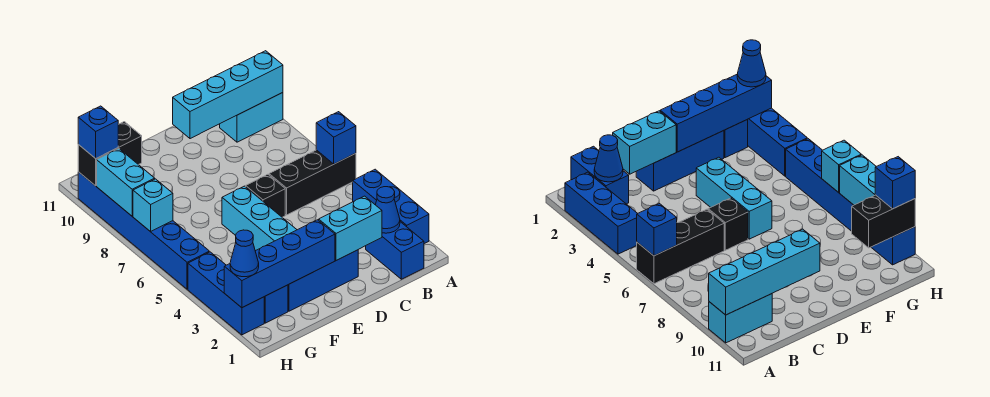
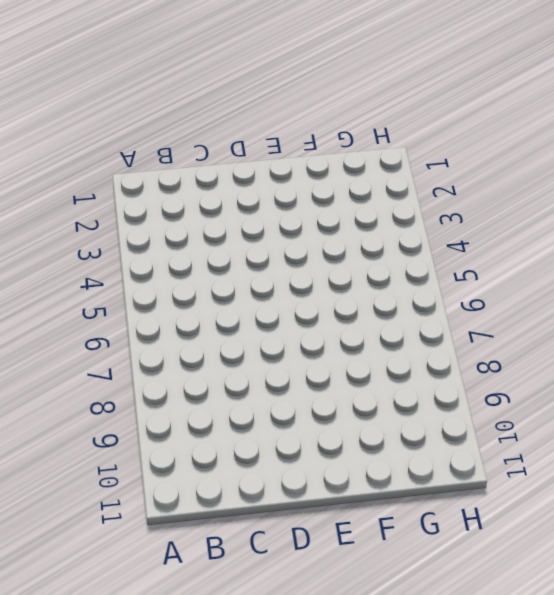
none -> blue 1x3 brick [353,169,429,244]
none -> black 1x3 brick [269,150,356,215]
none -> cyan 1x2 brick [220,93,283,142]

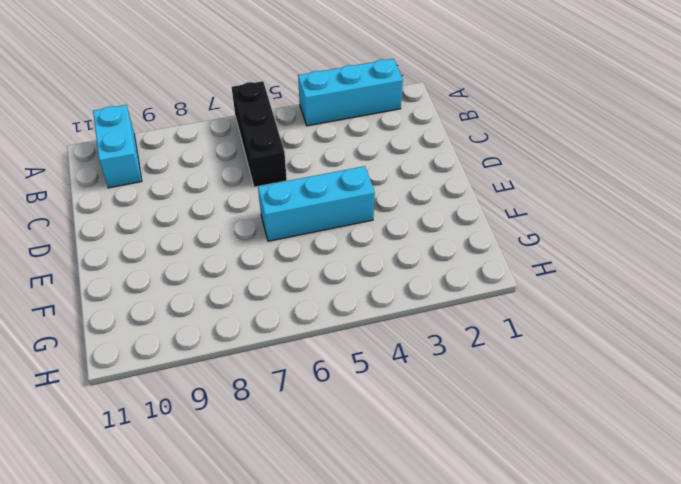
cyan 1x3 brick [298,59,403,126] -> blue 1x3 brick [353,169,429,244]
none -> blue 1x2 brick [366,222,424,279]
none -> blue 1x3 brick [288,250,358,311]
none -> black 1x1 brick [246,174,285,217]

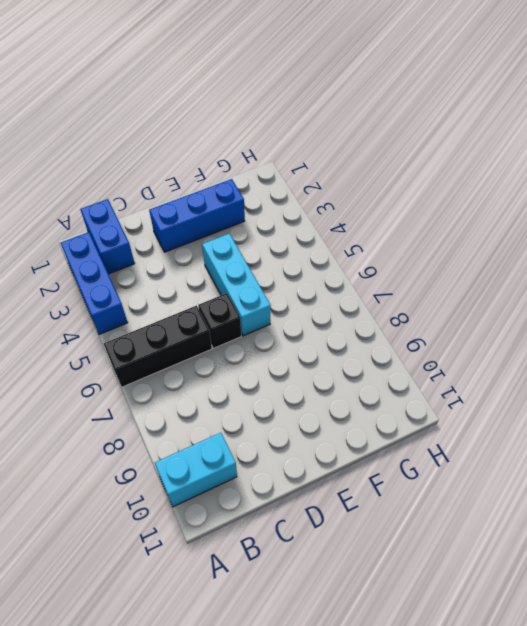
none -> blue 1x1 brick [264,285,288,323]
none -> blue 1x3 brick [188,252,264,335]
none -> blue 1x6 brick [78,172,209,289]

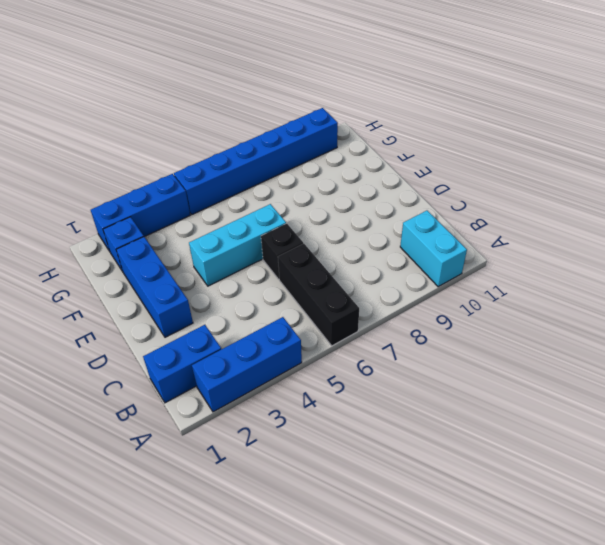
none -> blue 1x1 brick [316,112,356,164]
none -> cyan 1x4 brick [173,51,283,139]
none -> blue 1x1 cone [376,187,400,233]

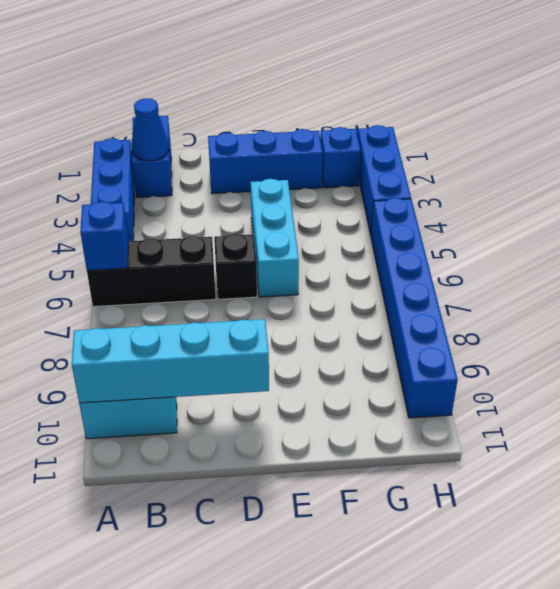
none -> cyan 1x2 brick [319,196,382,260]
none -> blue 1x4 brick [224,220,335,308]
none -> black 1x2 brick [78,122,142,186]

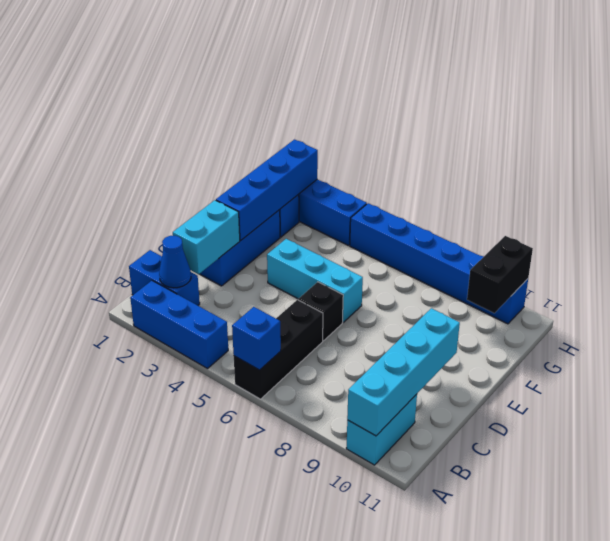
none -> cyan 1x1 brick [133,179,173,232]
none -> cyan 1x2 brick [97,149,155,216]
none -> blue 1x1 cone [230,230,259,277]

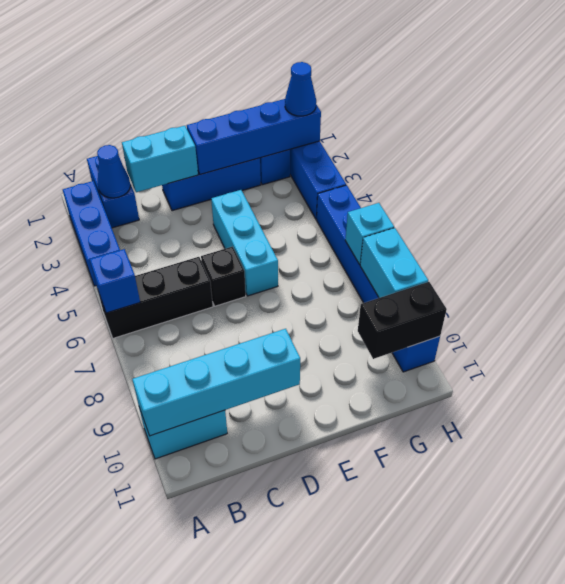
none -> blue 1x1 brick [78,106,118,158]

